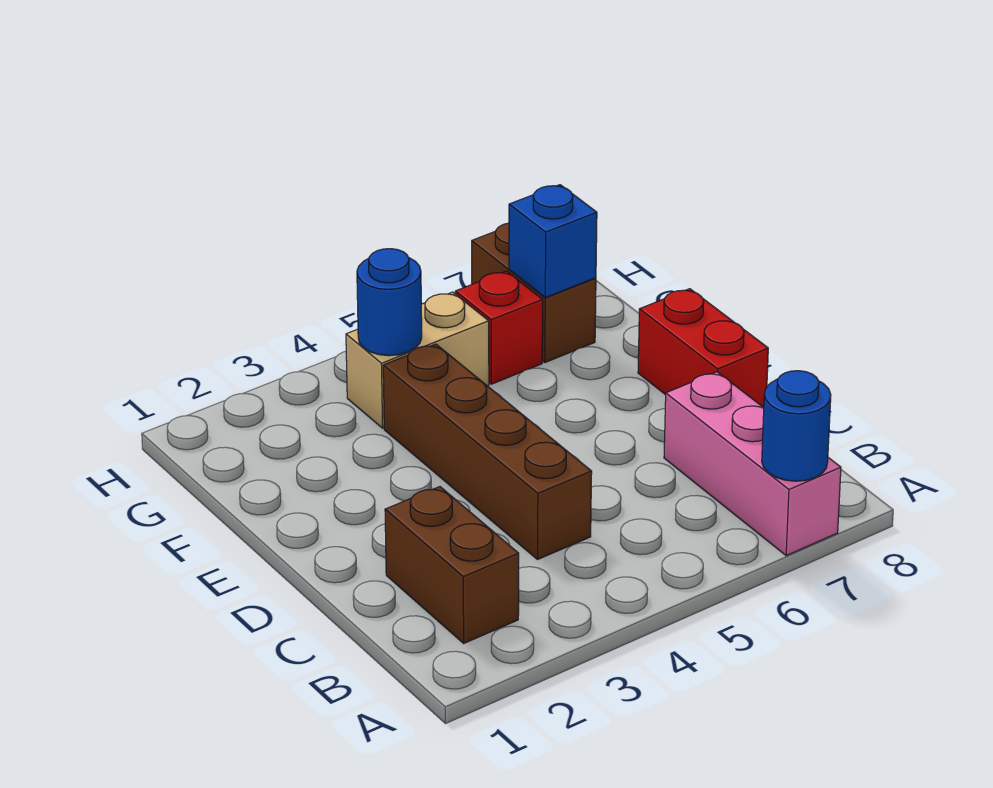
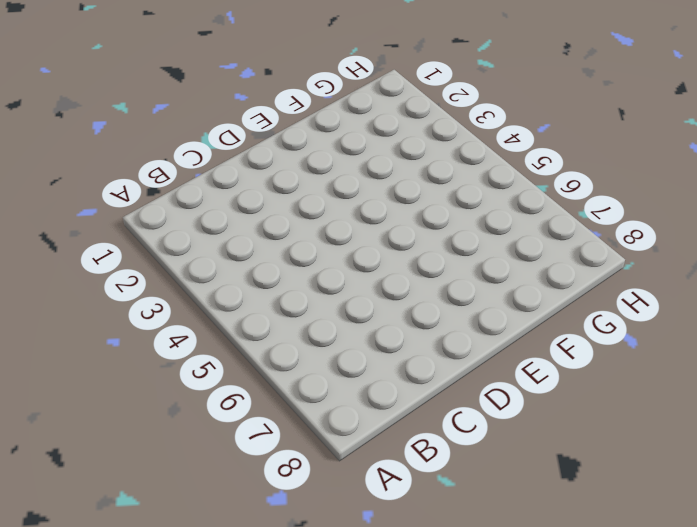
none -> pink 1x3 brick [664,372,841,556]
none -> brown 1x2 brick [385,487,519,643]

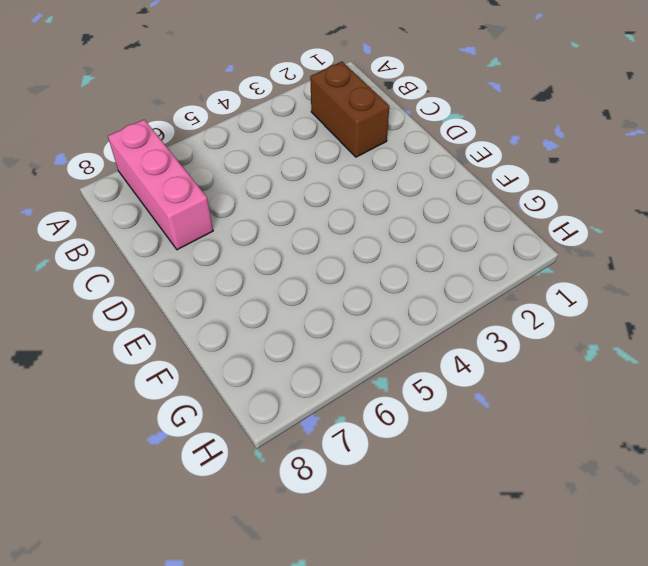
none -> brown 1x4 brick [383,344,592,560]
none -> red 1x2 brick [638,289,768,407]

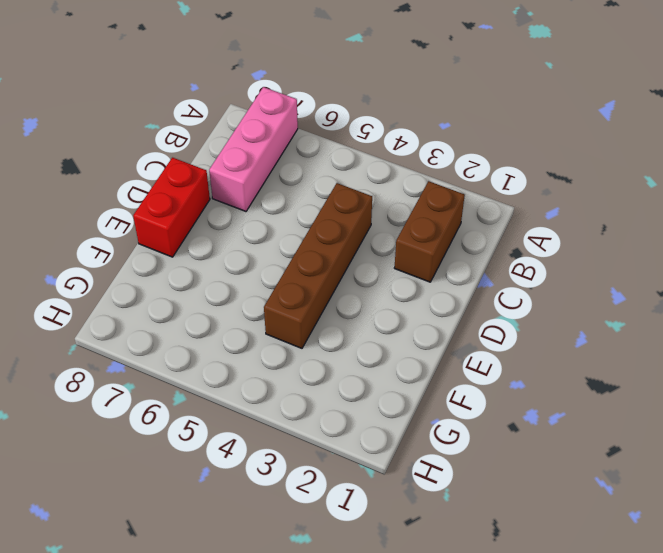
none -> tan 1x2 brick [346,292,489,428]
none -> red 1x1 brick [455,271,543,384]

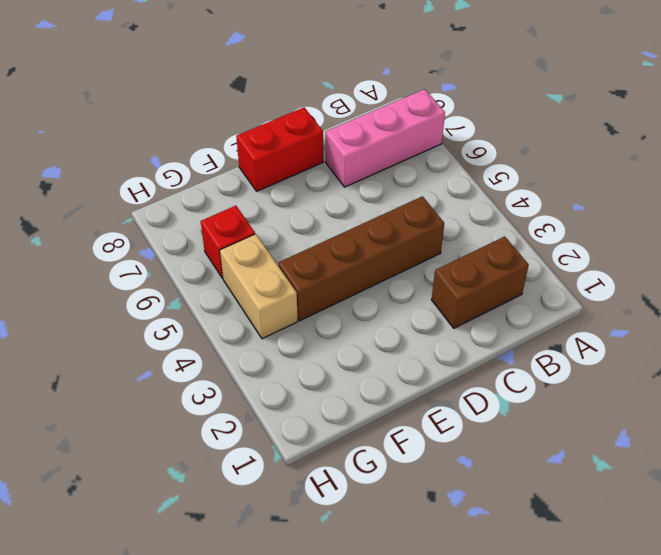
none -> brown 1x2 brick [472,223,596,362]
none -> blue 1x1 round brick [762,371,831,481]

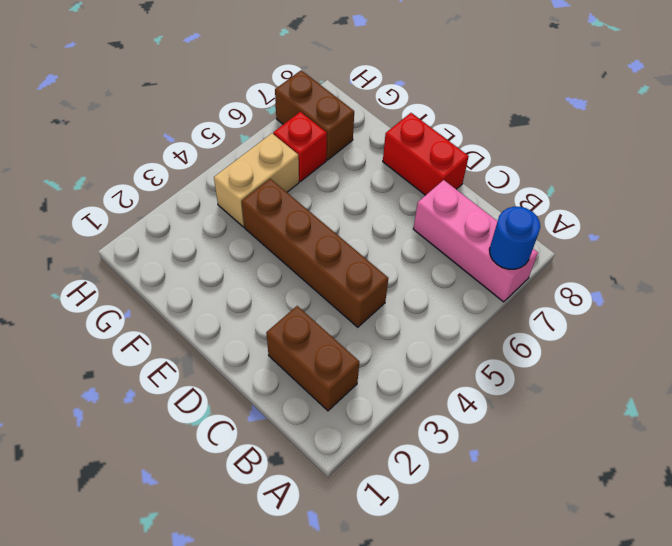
none -> blue 1x1 round brick [357,249,422,356]
none -> blue 1x1 brick [509,185,597,298]

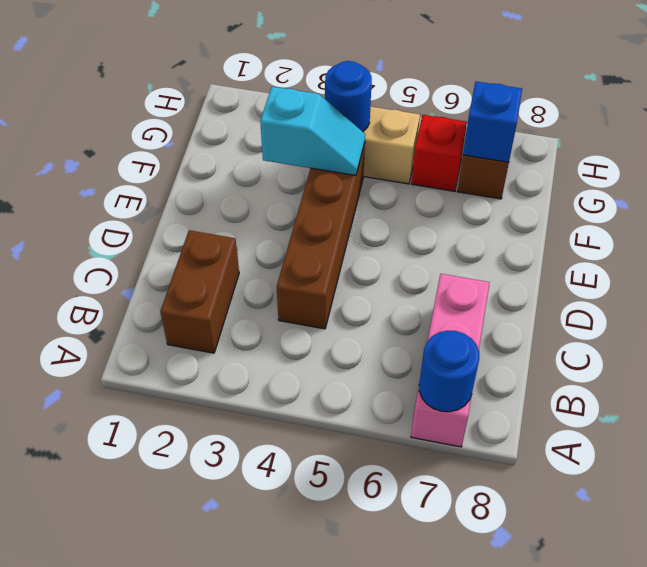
cyan 1x2 slope [260,87,365,175] -> none
none -> red 1x2 brick [638,289,768,407]

